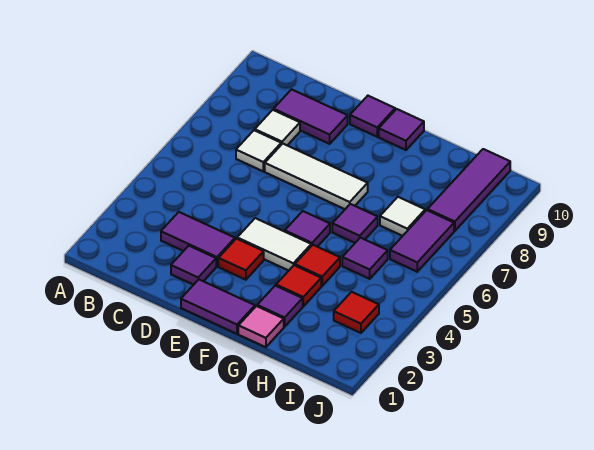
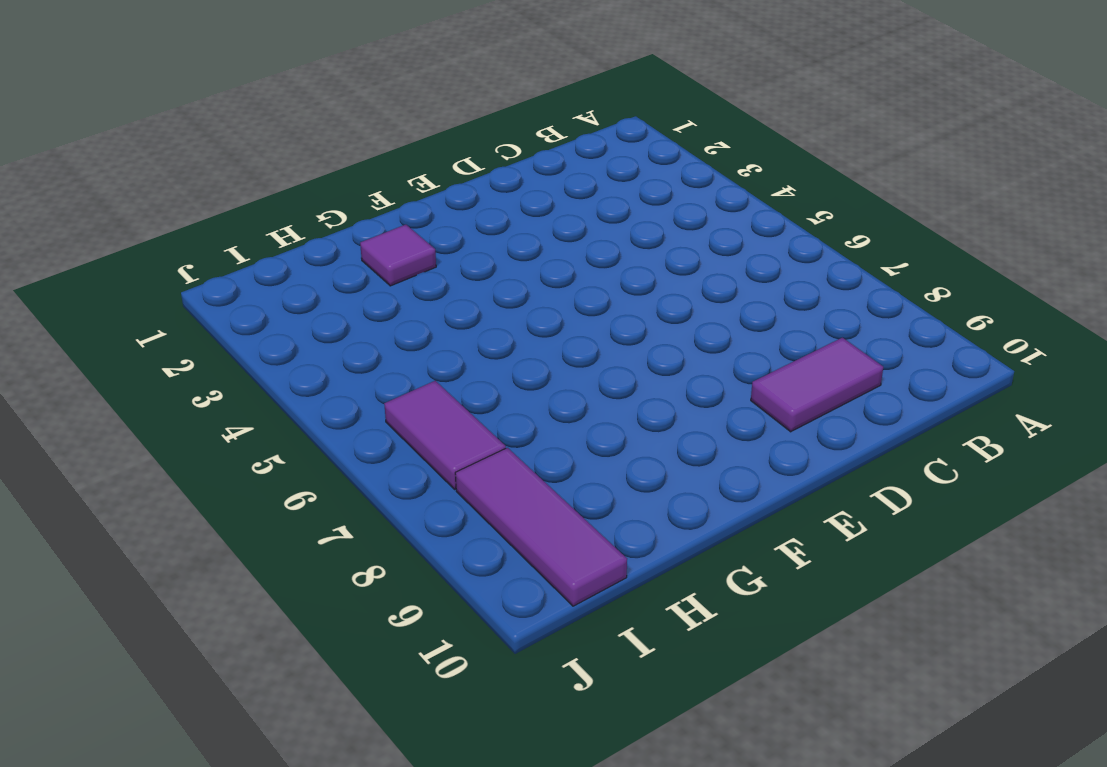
none -> purple 1x2 tile [161,212,235,266]
none -> white 1x1 tile [236,130,281,171]
none -> white 1x1 tile [255,110,300,145]

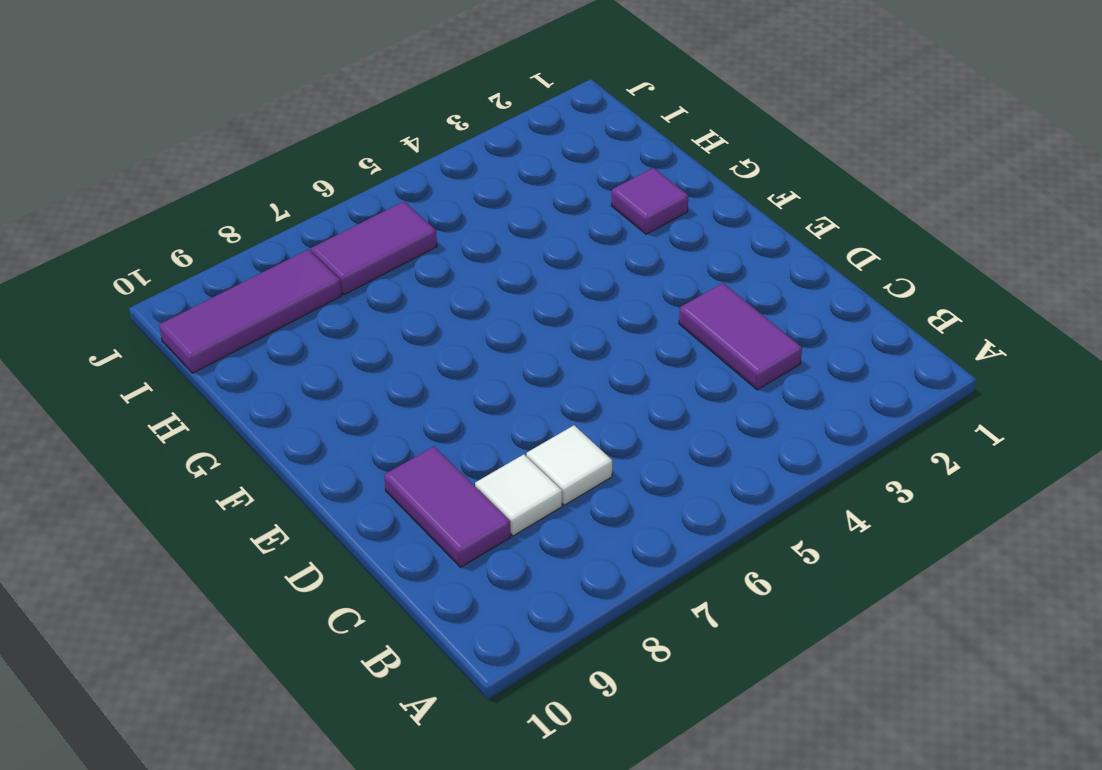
none -> purple 1x1 tile [171,246,216,285]
none -> white 1x3 tile [265,144,368,209]
none -> purple 1x2 tile [181,280,255,334]

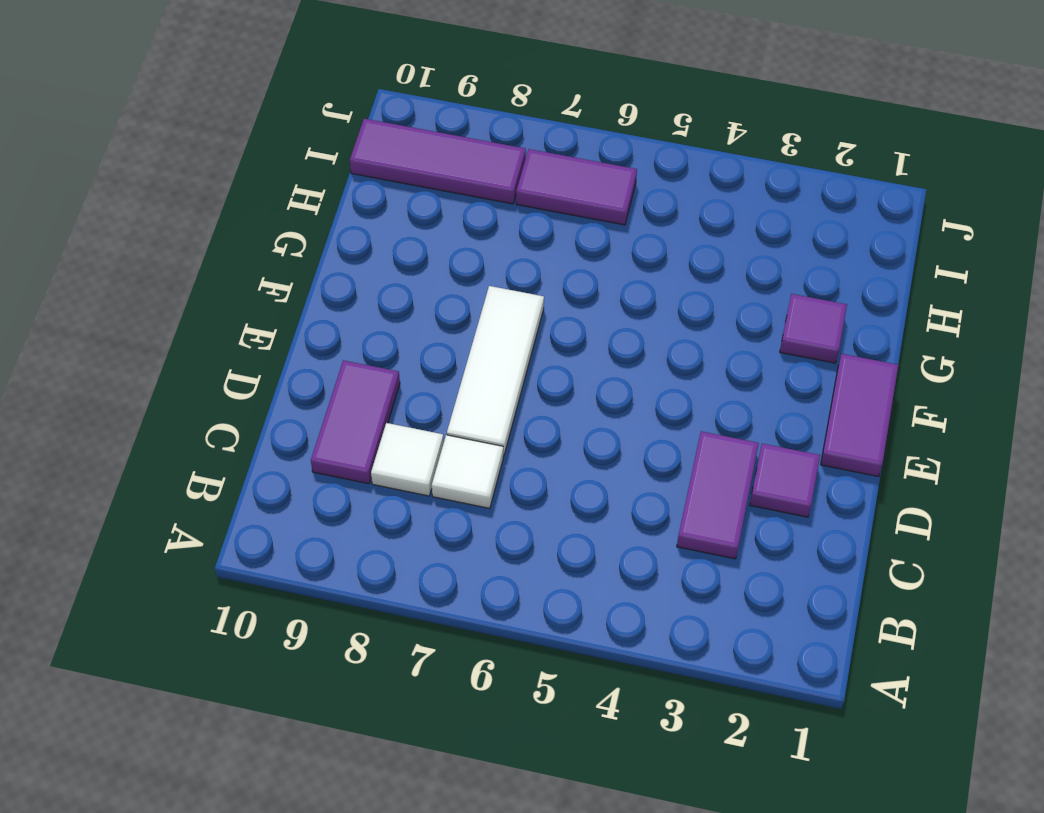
none -> red 1x1 tile [218,239,264,280]
none -> white 1x2 tile [237,218,311,271]
none -> purple 1x1 tile [350,96,395,137]

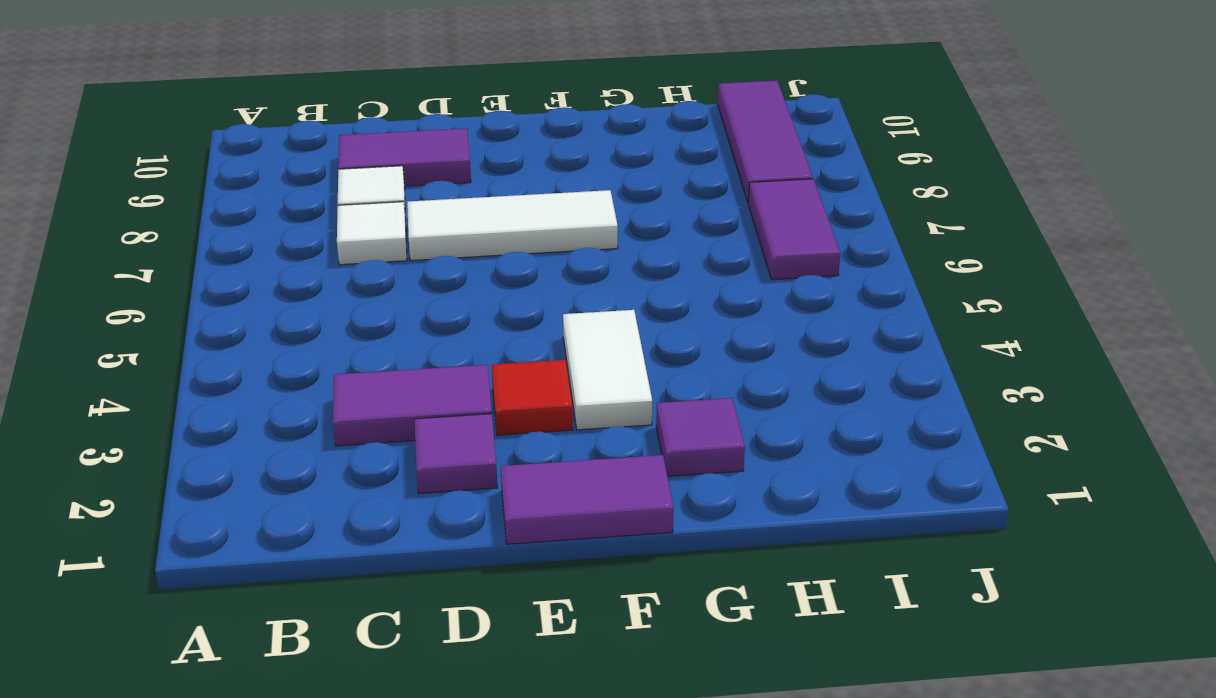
white 1x2 tile [563,310,652,430] -> white 1x2 tile turned to [237,218,311,271]
none -> purple 1x1 tile [350,96,395,137]
none -> purple 1x1 tile [285,211,330,247]
none -> purple 1x1 tile [379,109,424,150]

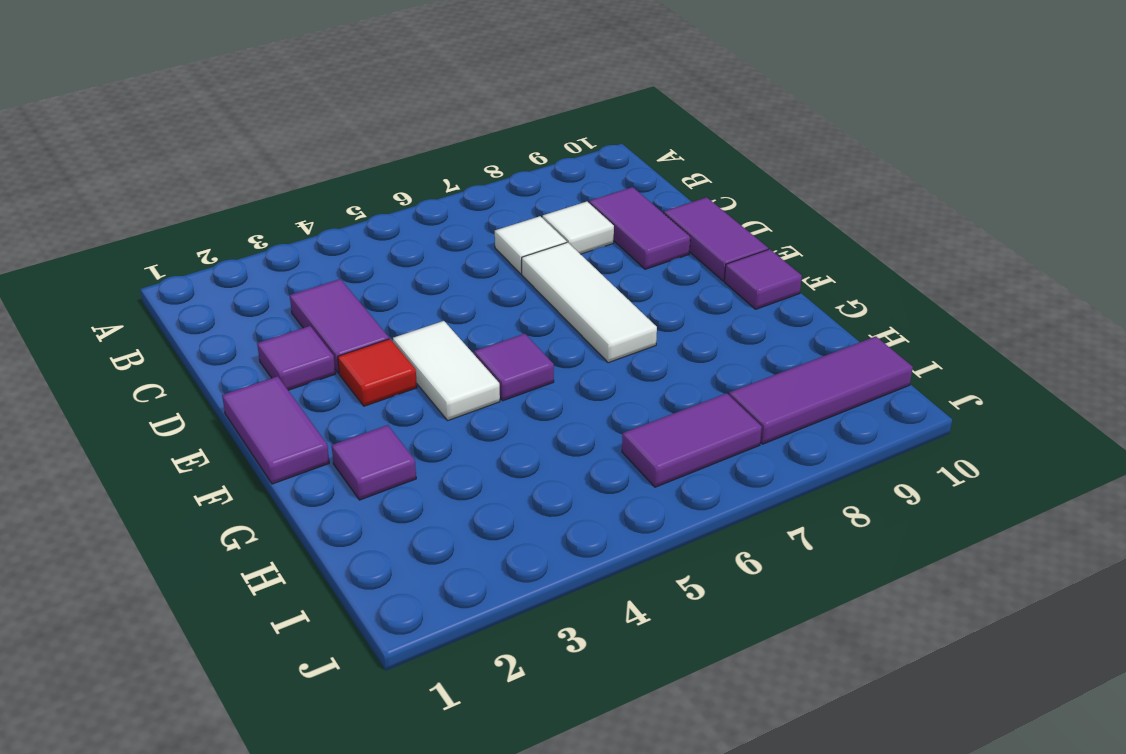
purple 1x2 tile [664,197,768,281] -> purple 1x1 tile [350,96,395,137]
none -> pink 1x1 tile [238,306,284,347]
none -> red 1x1 tile [276,265,321,306]
none -> red 1x1 tile [295,245,340,286]

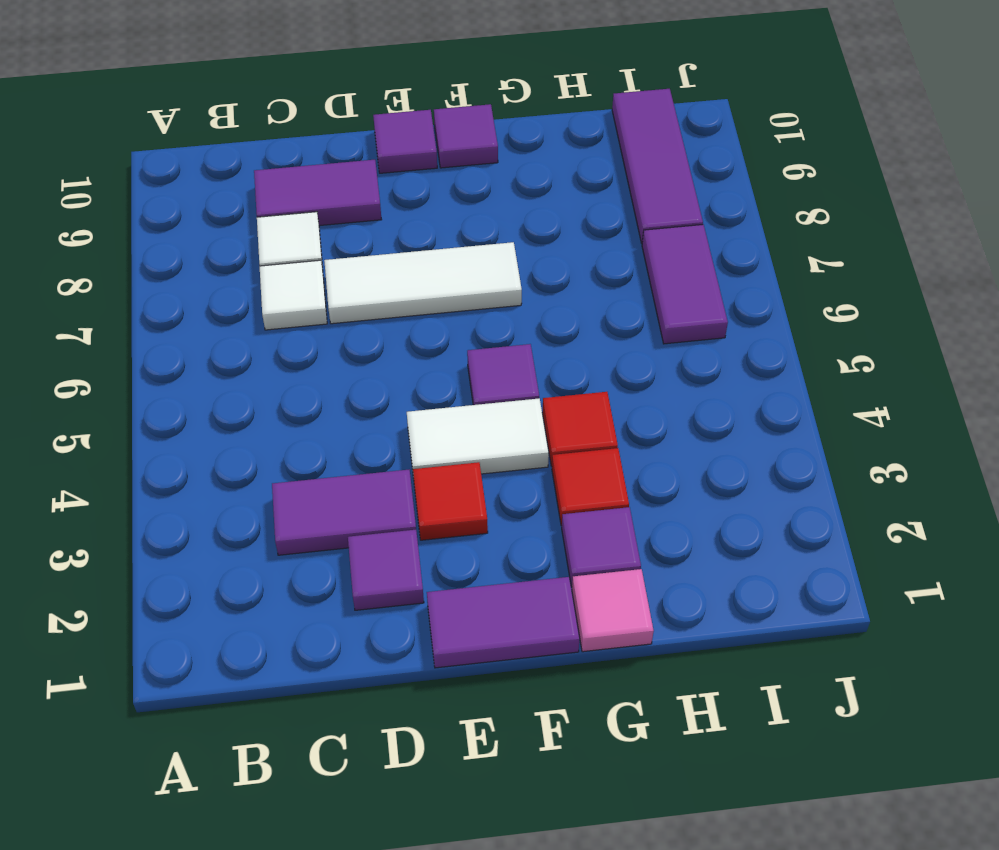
none -> purple 1x1 tile [332,204,378,243]
none -> purple 1x1 tile [342,238,388,279]
none -> white 1x1 tile [380,197,425,236]

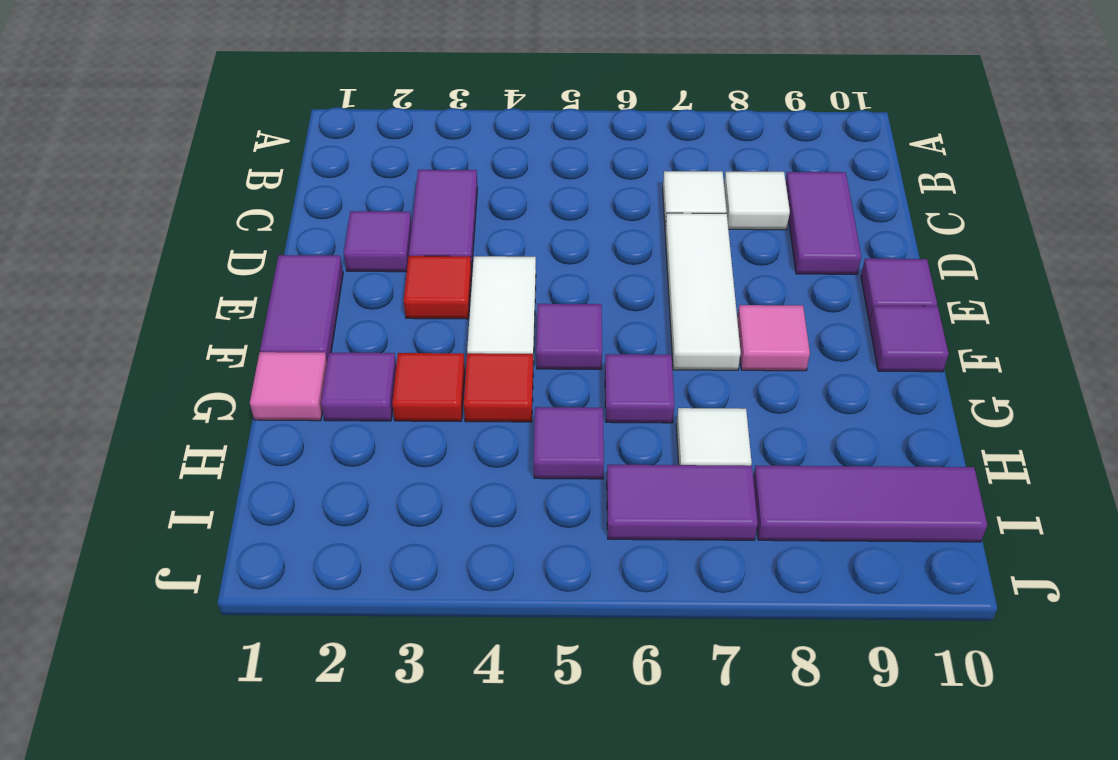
pink 1x1 tile [737,305,810,371] -> none
none -> red 1x1 tile [334,292,379,333]

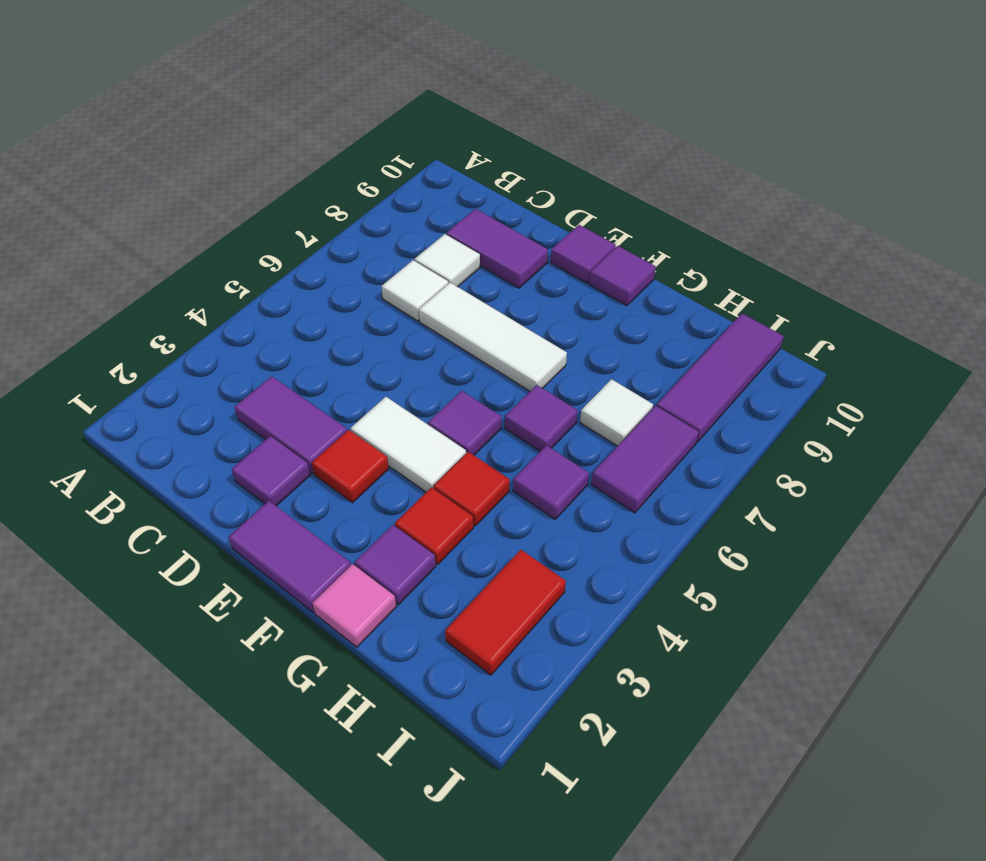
red 1x2 tile [445,550,566,675] -> red 1x1 tile [334,292,379,333]

